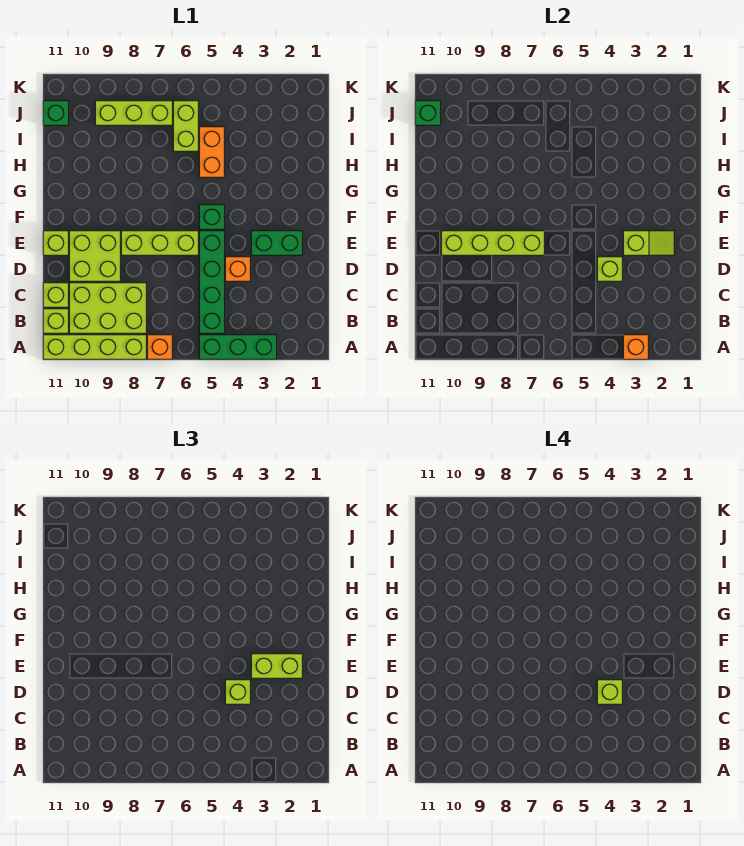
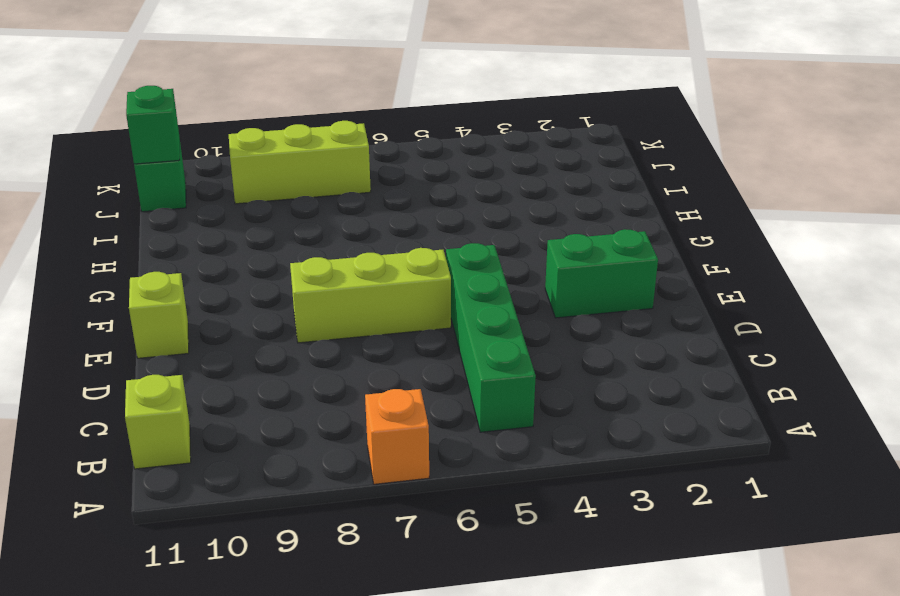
none -> green 1x3 brick [199,335,276,359]
none -> lime 1x4 brick [43,335,146,359]
none -> lime 2x3 brick [69,283,146,333]

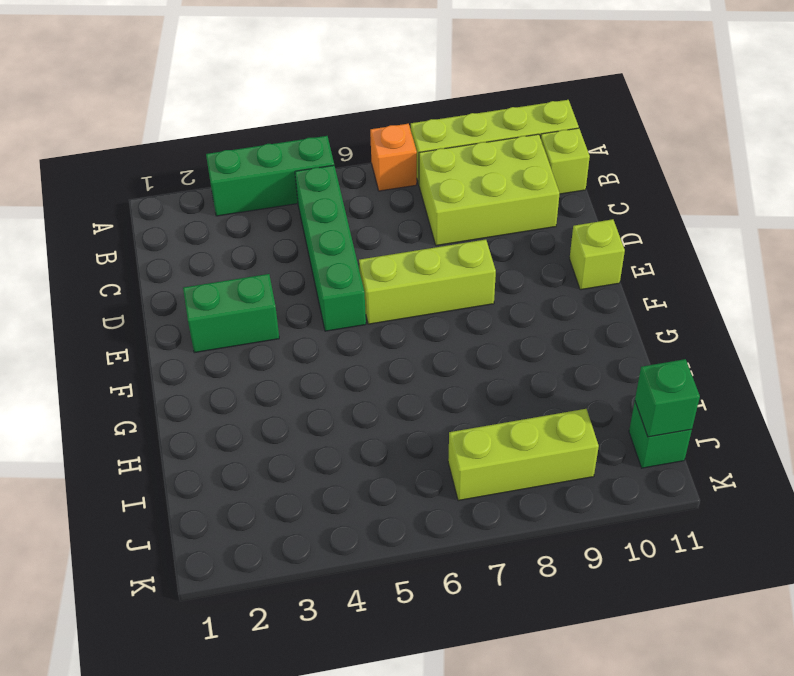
none -> lime 1x1 brick [43,283,68,307]
none -> orange 1x1 brick [225,257,250,281]
none -> lime 2x2 brick [69,231,120,281]

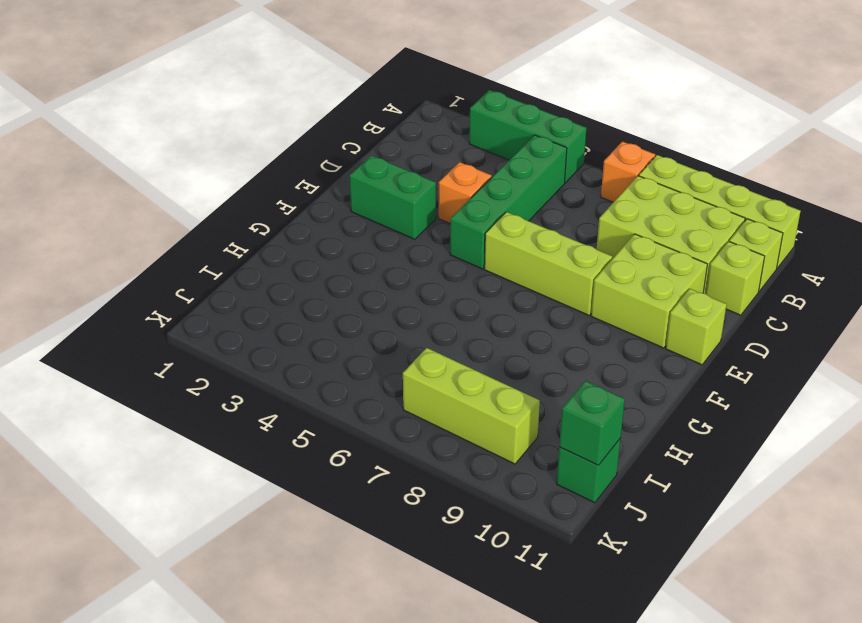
none -> green 1x1 brick [199,205,224,229]
none -> orange 1x2 brick [199,127,224,177]
none -> lime 1x2 brick [173,101,198,151]

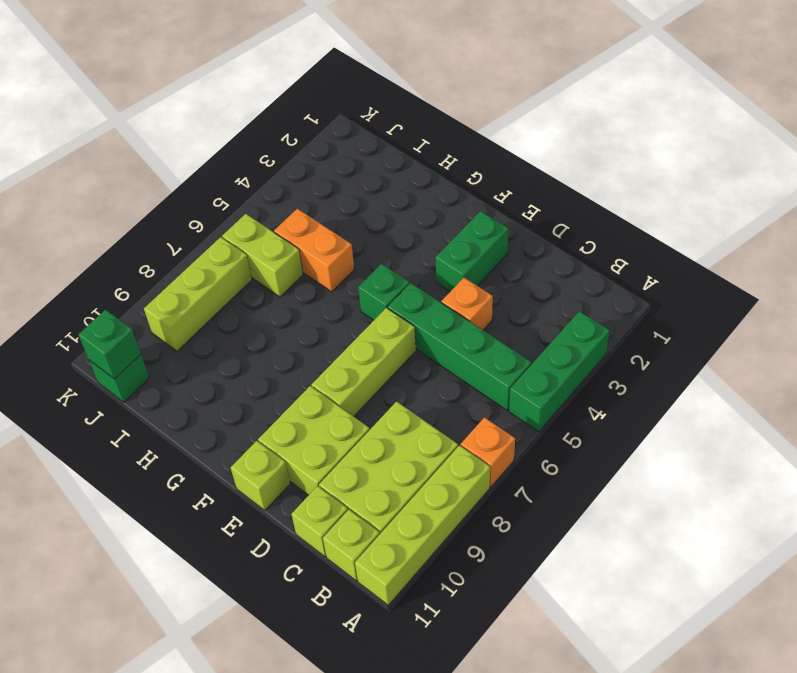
none -> orange 1x1 brick [623,335,648,359]
none -> lime 1x1 brick [597,257,622,281]
none -> lime 1x2 slope [623,231,674,255]

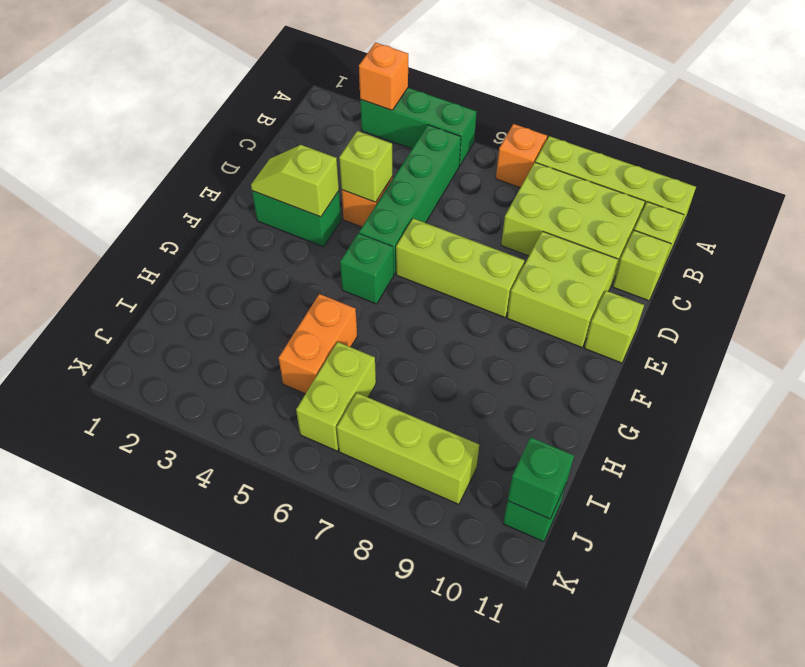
none -> lime 1x4 brick [441,231,544,255]
none -> lime 1x1 brick [225,680,250,704]
none -> lime 1x2 brick [251,654,302,678]

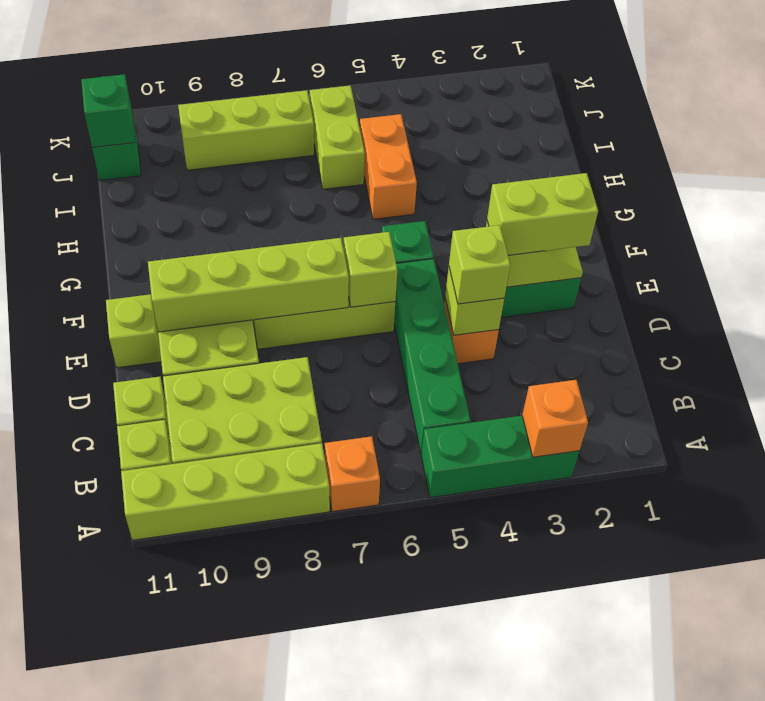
lime 1x1 brick [344,232,397,307] -> lime 1x1 brick moved to [597,680,622,704]

